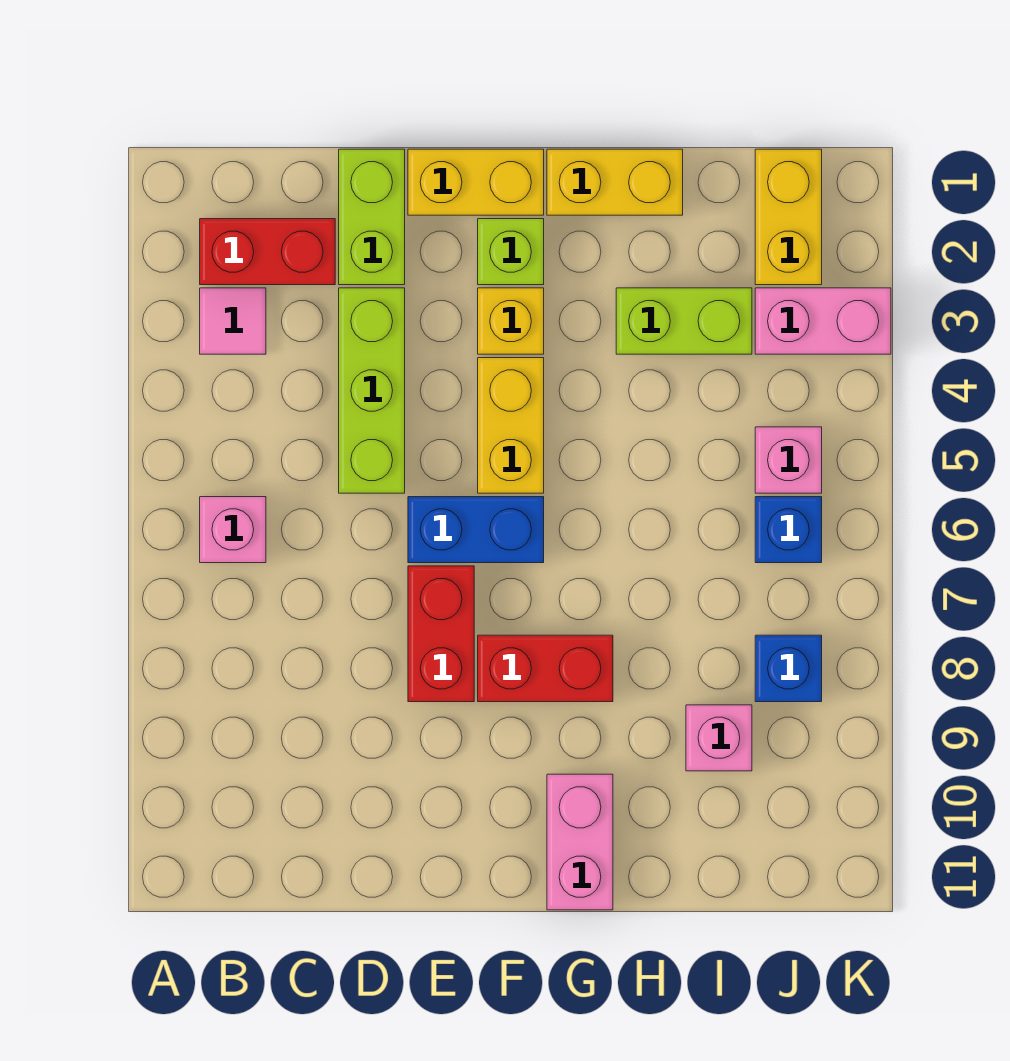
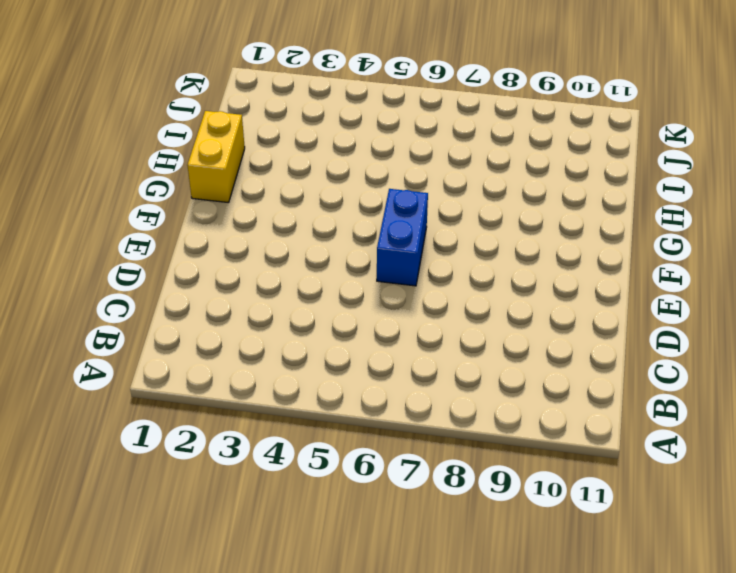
none -> red 1x2 brick [200,219,335,285]
none -> pink 1x1 tile [200,288,266,354]
none -> pink 1x1 brick [200,497,266,563]

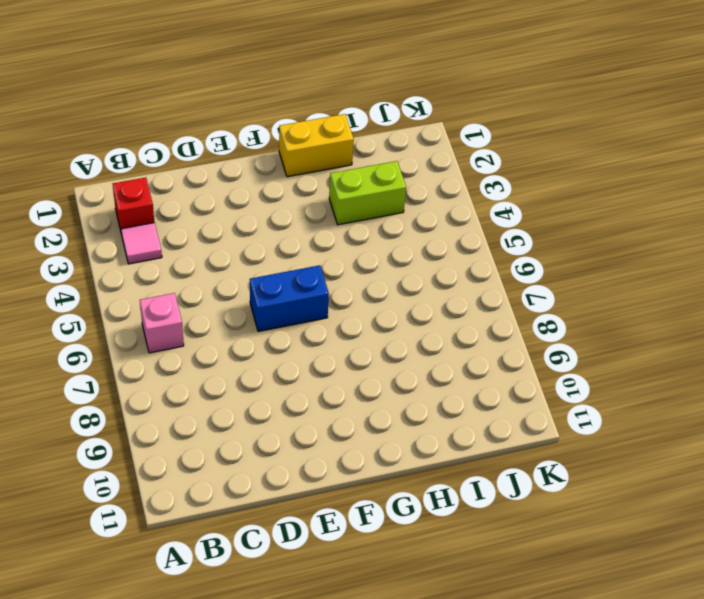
red 1x1 brick [113,178,154,235] -> red 1x2 brick [200,219,335,285]
none -> lime 1x2 brick [339,149,405,285]
none -> lime 1x3 brick [339,288,405,493]
none -> yellow 1x2 brick [408,149,544,215]

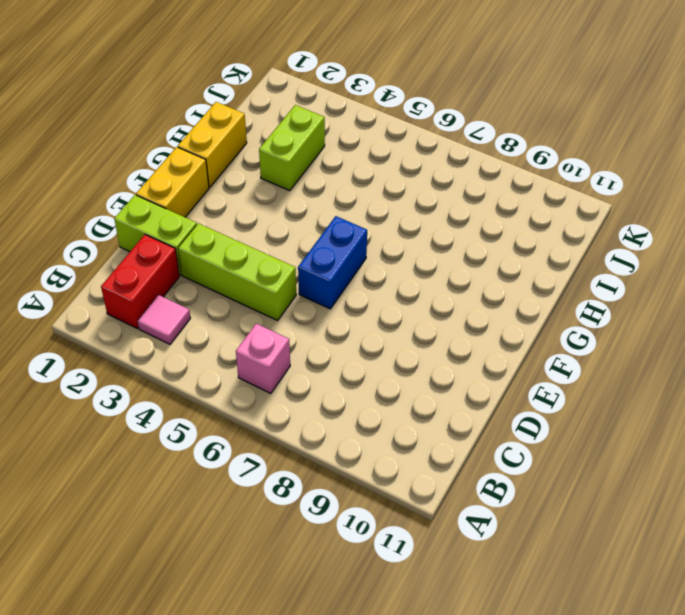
none -> red 1x2 brick [408,566,474,702]
none -> lime 1x1 brick [478,219,544,285]
none -> yellow 1x1 brick [478,288,544,354]

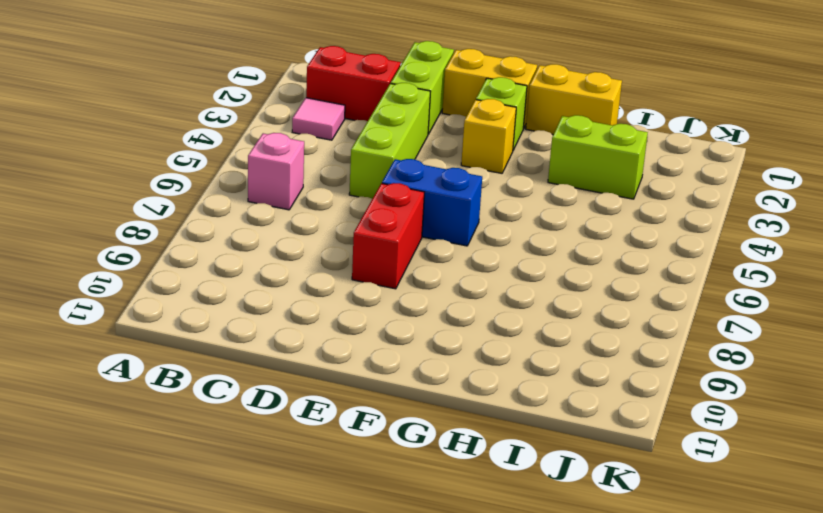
none -> yellow 1x2 brick [478,358,544,493]
none -> red 1x2 brick [478,635,613,702]
none -> pink 1x2 brick [547,774,613,910]

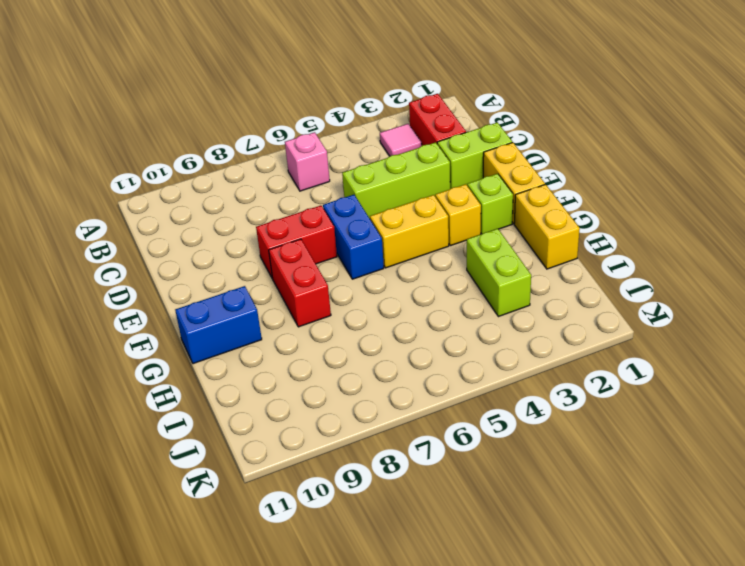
blue 1x2 brick [175,286,262,364] -> pink 1x2 brick [547,774,613,910]
none -> pink 1x1 brick [686,705,752,771]
none -> yellow 1x2 brick [755,149,822,285]
none -> pink 1x2 brick [755,288,891,354]

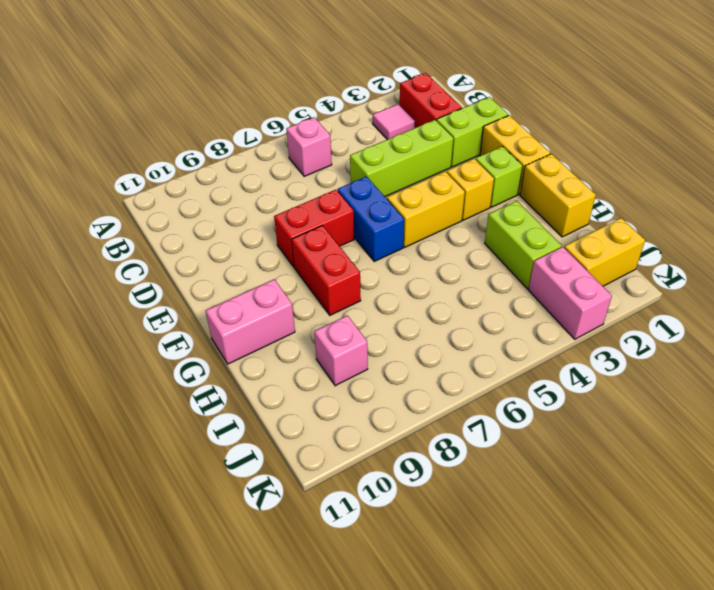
none -> pink 1x1 brick [755,427,822,493]
none -> blue 1x1 brick [755,497,822,563]
none -> blue 1x1 brick [755,635,822,702]

